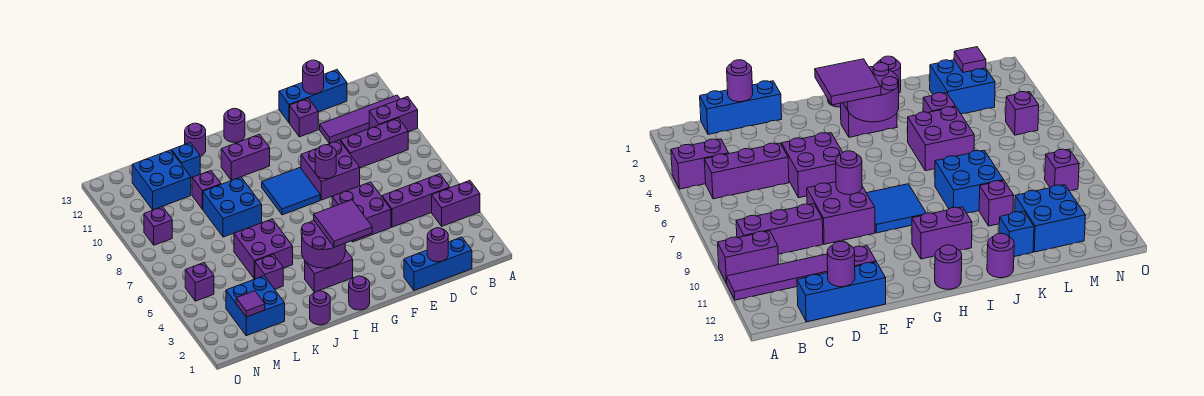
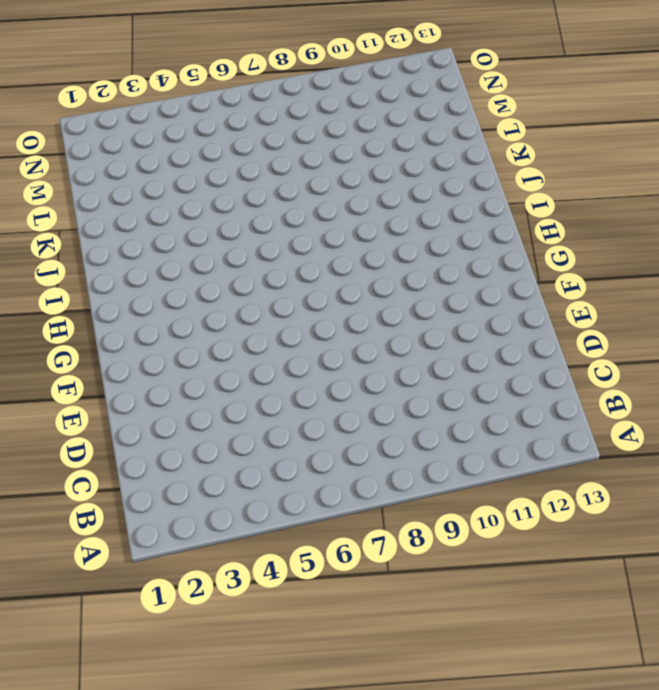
none -> purple 1x2 brick [432,180,480,226]
none -> purple 1x2 brick [369,97,418,132]
none -> purple 1x4 tile [320,95,400,143]
none -> purple 1x3 brick [382,174,450,227]

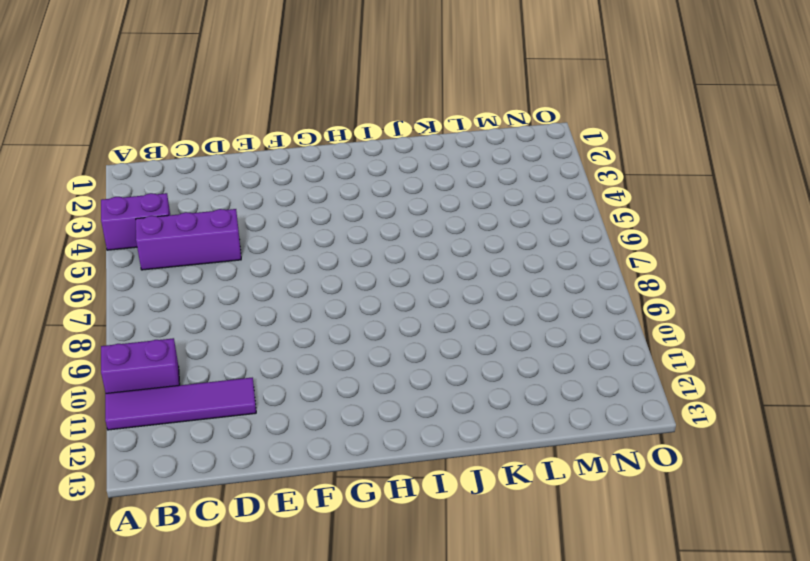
none -> purple 1x3 brick [340,118,408,168]
none -> blue 1x3 brick [404,237,472,290]
none -> blue 1x3 brick [279,70,347,123]
none -> purple 2x2 brick [332,182,391,242]

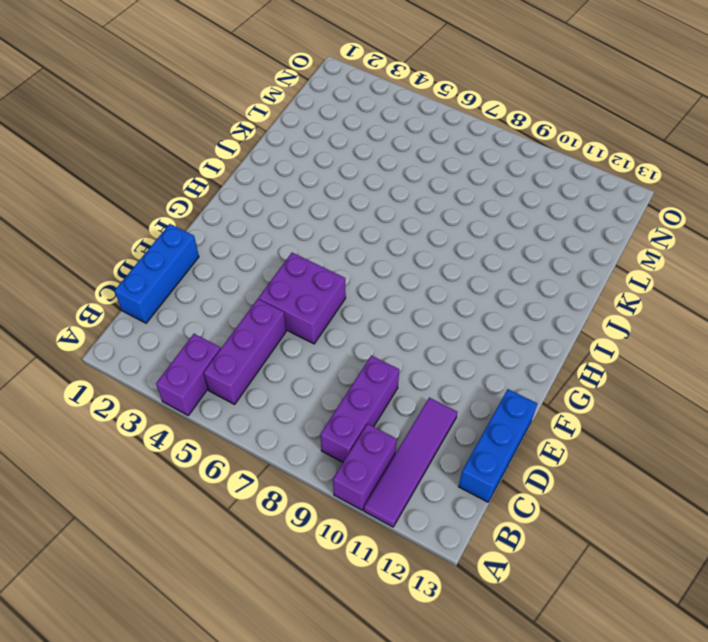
none -> purple 2x2 brick [301,140,360,200]
none -> purple 1x1 brick [290,98,318,137]
none -> blue 2x2 tile [262,168,320,215]
none -> purple 1x1 round brick [349,276,370,310]

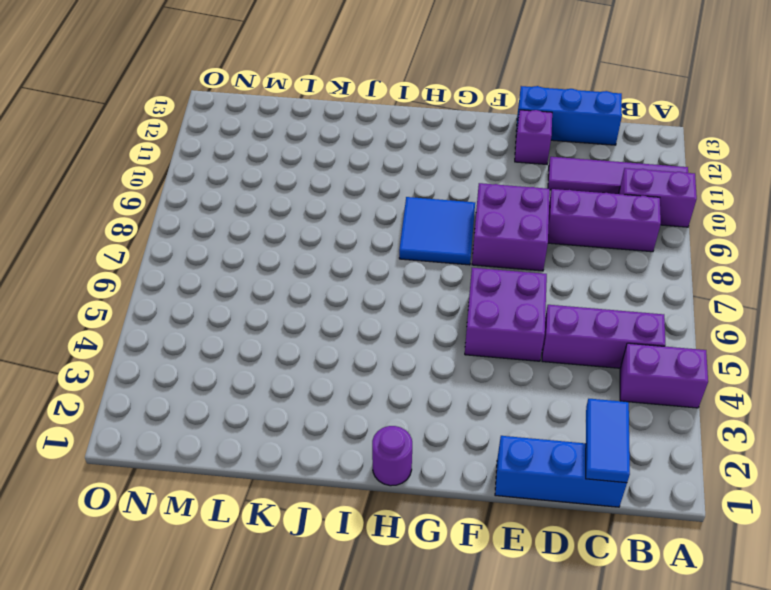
blue 1x2 tile [586,399,630,483] -> none
none -> purple 1x2 brick [305,250,353,292]
none -> purple 1x2 brick [221,134,270,180]
none -> purple 1x1 round brick [224,108,245,142]
none -> purple 1x1 round brick [310,291,330,325]

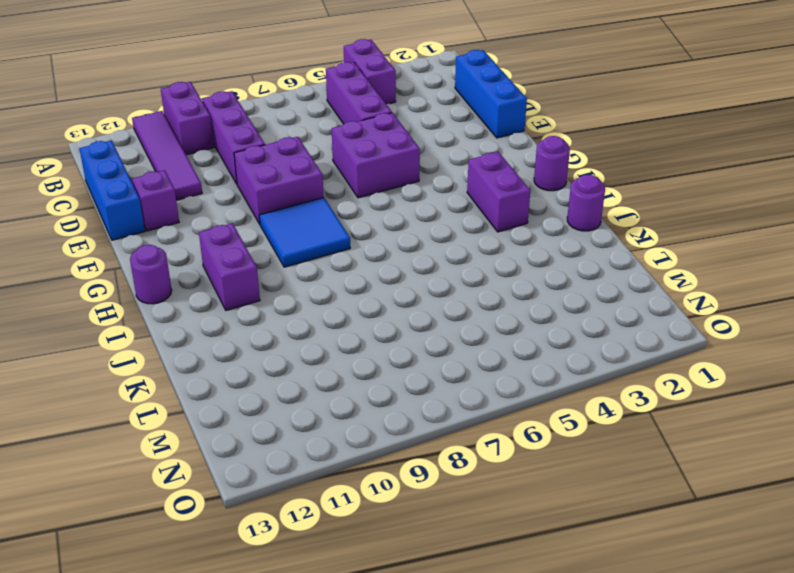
none -> purple 2x2 brick [234,219,293,279]
none -> blue 2x2 brick [203,177,262,237]
none -> purple 1x1 round brick [185,123,206,156]
none -> purple 1x1 brick [255,254,283,289]

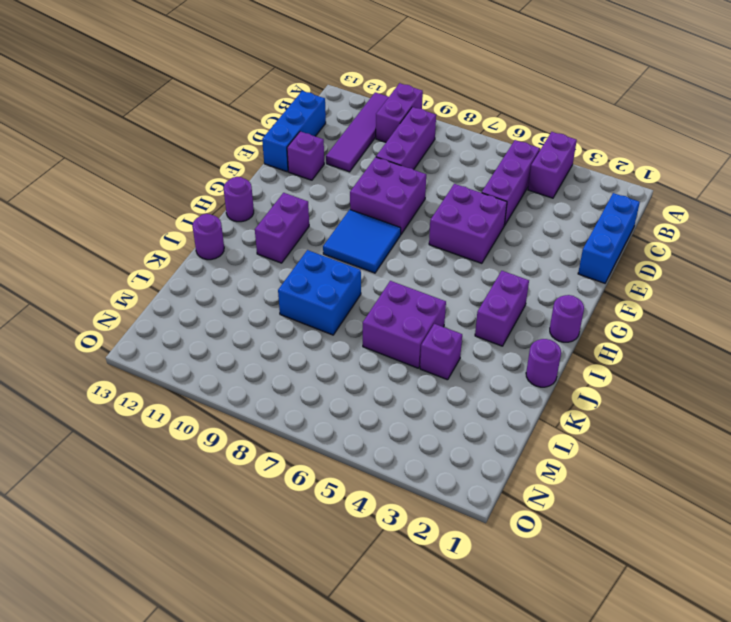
none -> purple 1x1 brick [192,171,221,209]
none -> blue 1x1 brick [172,143,200,178]
none -> blue 2x2 brick [226,276,285,336]
none -> blue 2x2 brick [132,150,191,210]

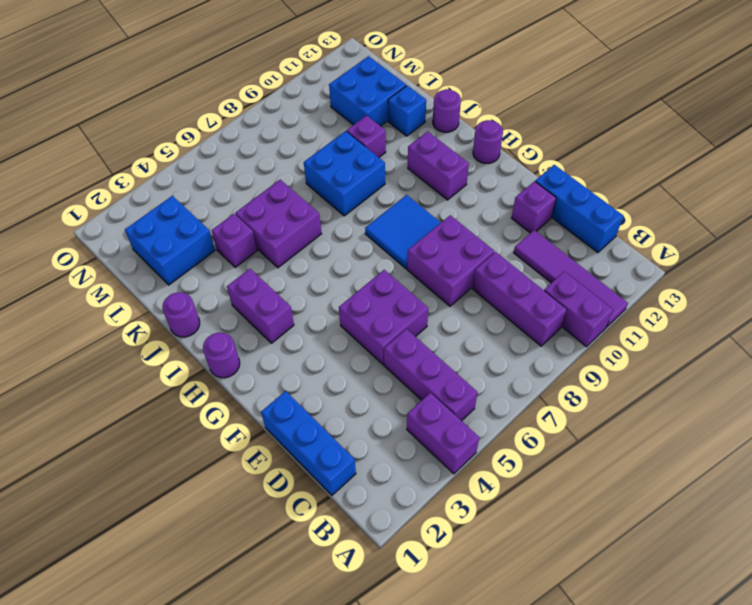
none -> purple 1x1 brick [185,263,214,301]
none -> purple 1x1 brick [144,207,172,245]
none -> purple 1x1 round brick [427,228,448,262]
none -> purple 1x1 round brick [303,60,324,94]

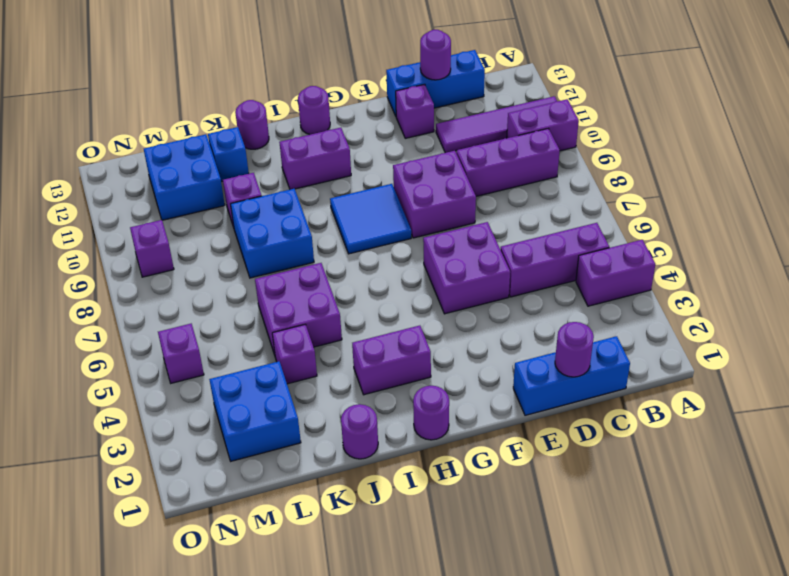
none -> purple 1x1 round brick [315,145,336,179]
none -> purple 2x2 round brick [302,220,345,268]
none -> purple 1x1 tile [236,291,265,317]
none -> purple 2x2 tile [314,200,372,247]

